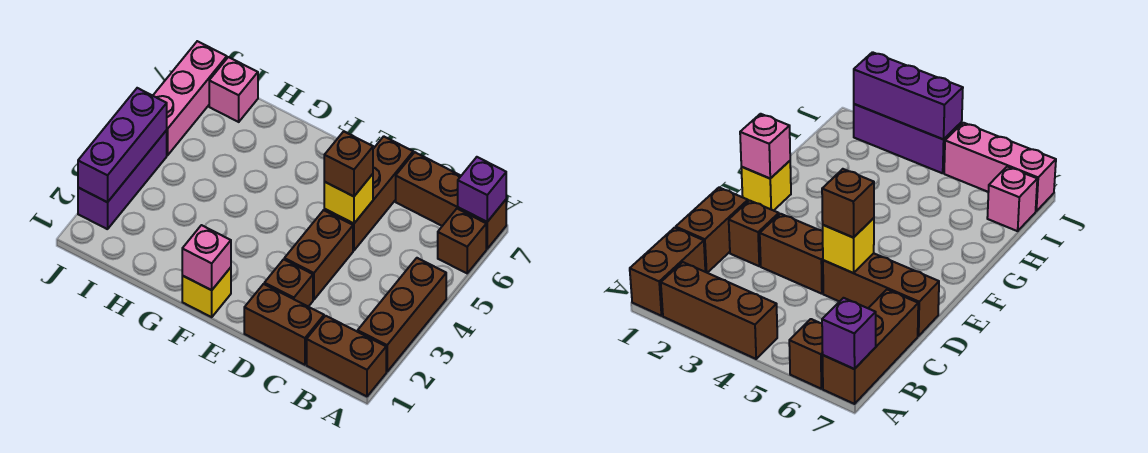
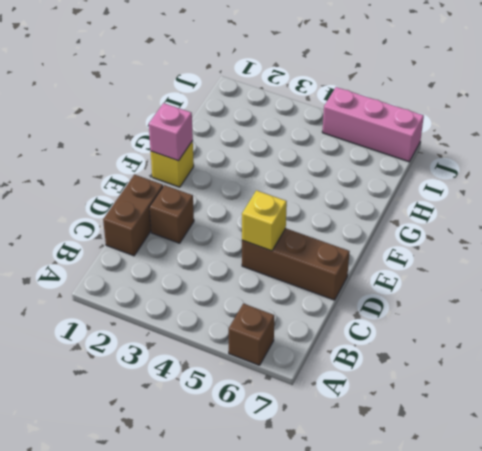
none -> brown 1x2 brick [307,316,386,396]
none -> brown 1x3 brick [358,258,446,372]
none -> brown 1x3 brick [396,152,506,249]

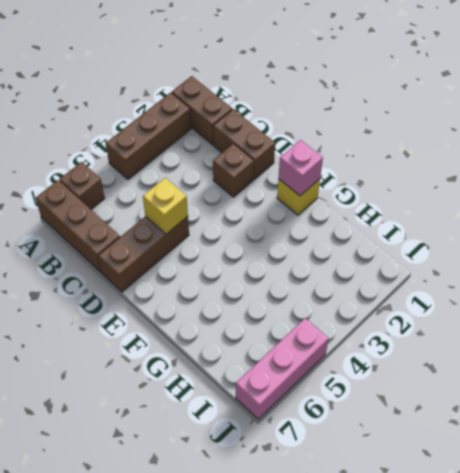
none -> brown 1x2 brick [284,210,353,300]
none -> pink 1x1 brick [209,57,258,122]
none -> purple 1x3 brick [78,130,167,229]

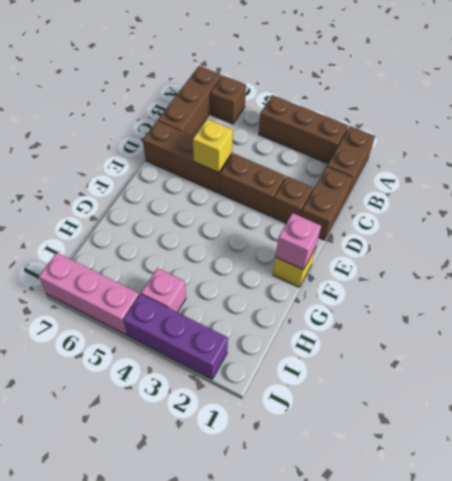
pink 1x1 brick [141,268,186,312] -> pink 1x1 brick moved to [209,57,258,122]
none -> purple 1x1 brick [458,157,506,222]
none -> purple 1x3 brick [78,88,167,202]
none -> brown 1x1 brick [324,131,373,196]

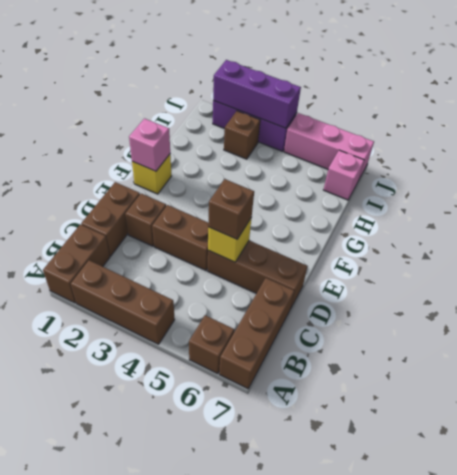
brown 1x1 brick [224,111,260,159] -> none
none -> purple 1x1 brick [458,157,506,222]

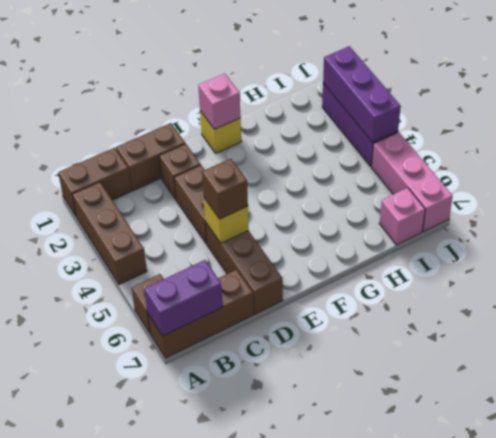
purple 1x2 brick [144,260,223,336] -> purple 1x1 brick [458,157,506,222]

